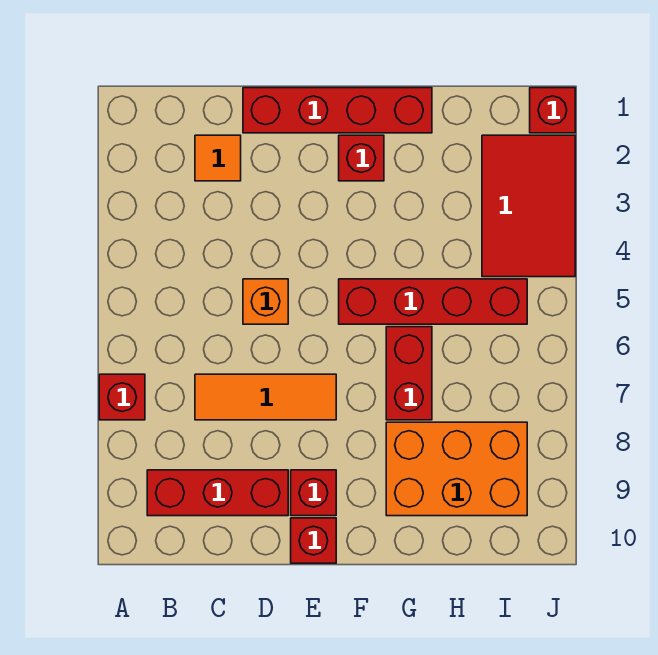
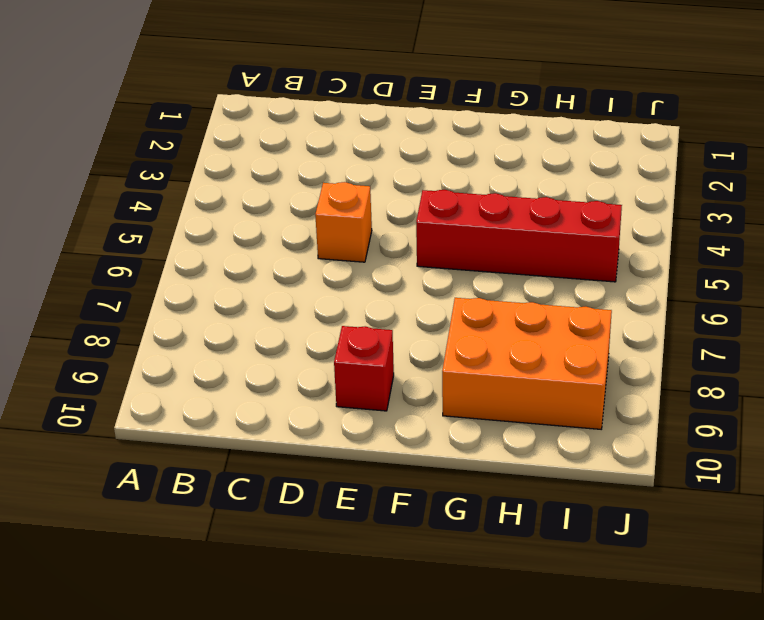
none -> red 1x1 brick [99,374,145,420]
none -> red 1x3 brick [147,470,288,516]
none -> orange 1x1 tile [195,135,241,181]

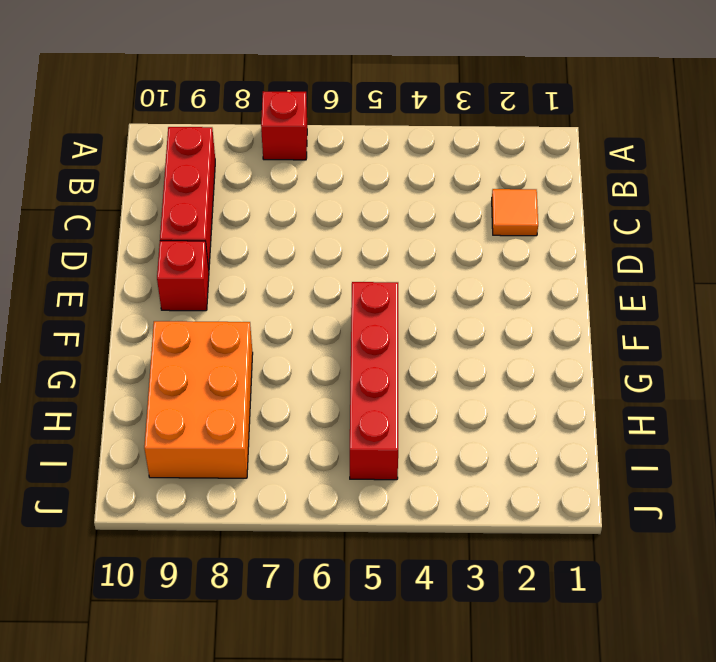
none -> orange 1x3 tile [195,374,336,420]
none -> red 1x4 brick [243,88,432,133]
none -> orange 1x1 brick [243,279,288,324]

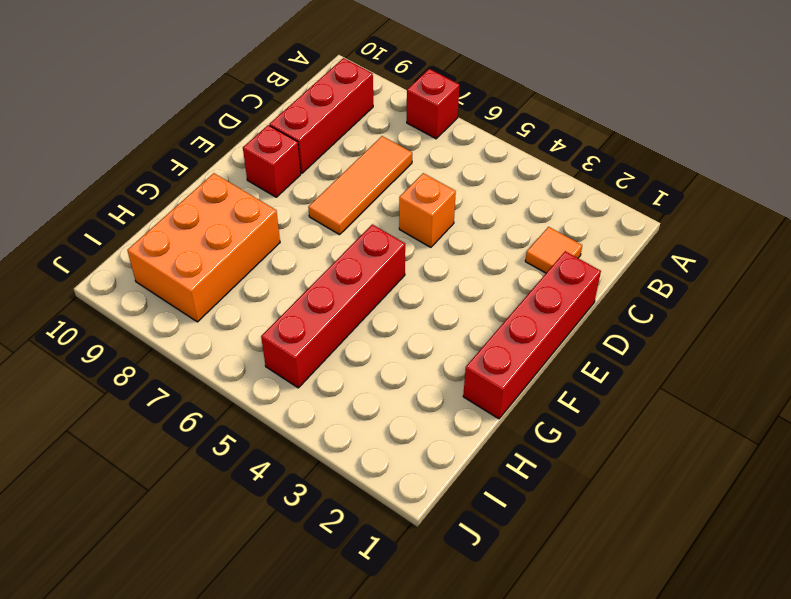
none -> red 1x1 brick [291,518,336,563]
none -> red 1x1 brick [339,135,384,181]
none -> red 1x2 brick [386,327,432,420]

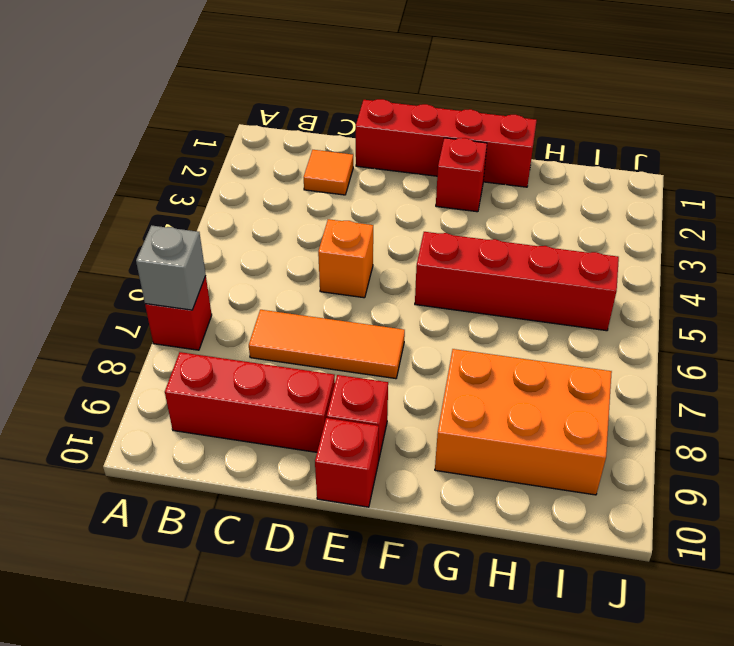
grey 1x1 brick [136,225,206,310] -> none
none -> red 1x2 brick [386,327,432,420]
none -> red 2x3 tile [482,135,575,277]
none -> red 1x1 brick [530,88,575,133]

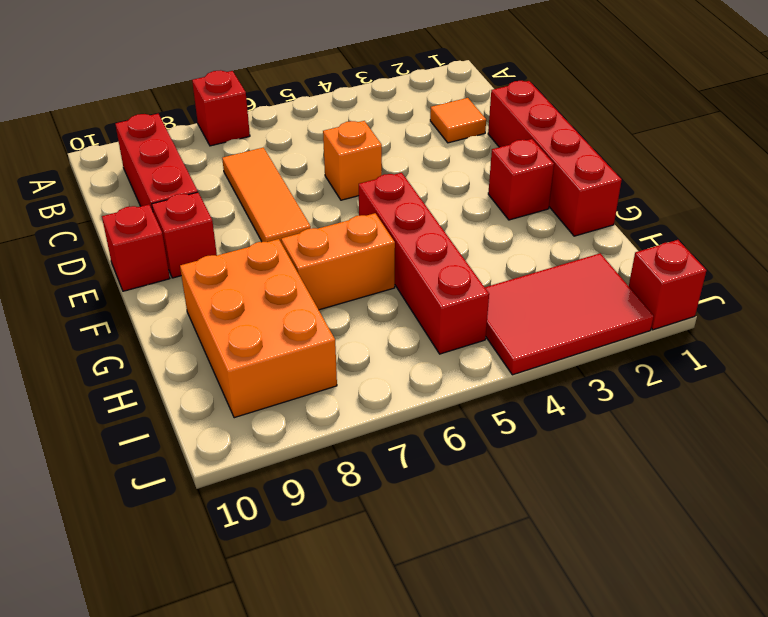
orange 1x2 brick [281,213,395,310] -> red 1x2 brick [386,327,432,420]

